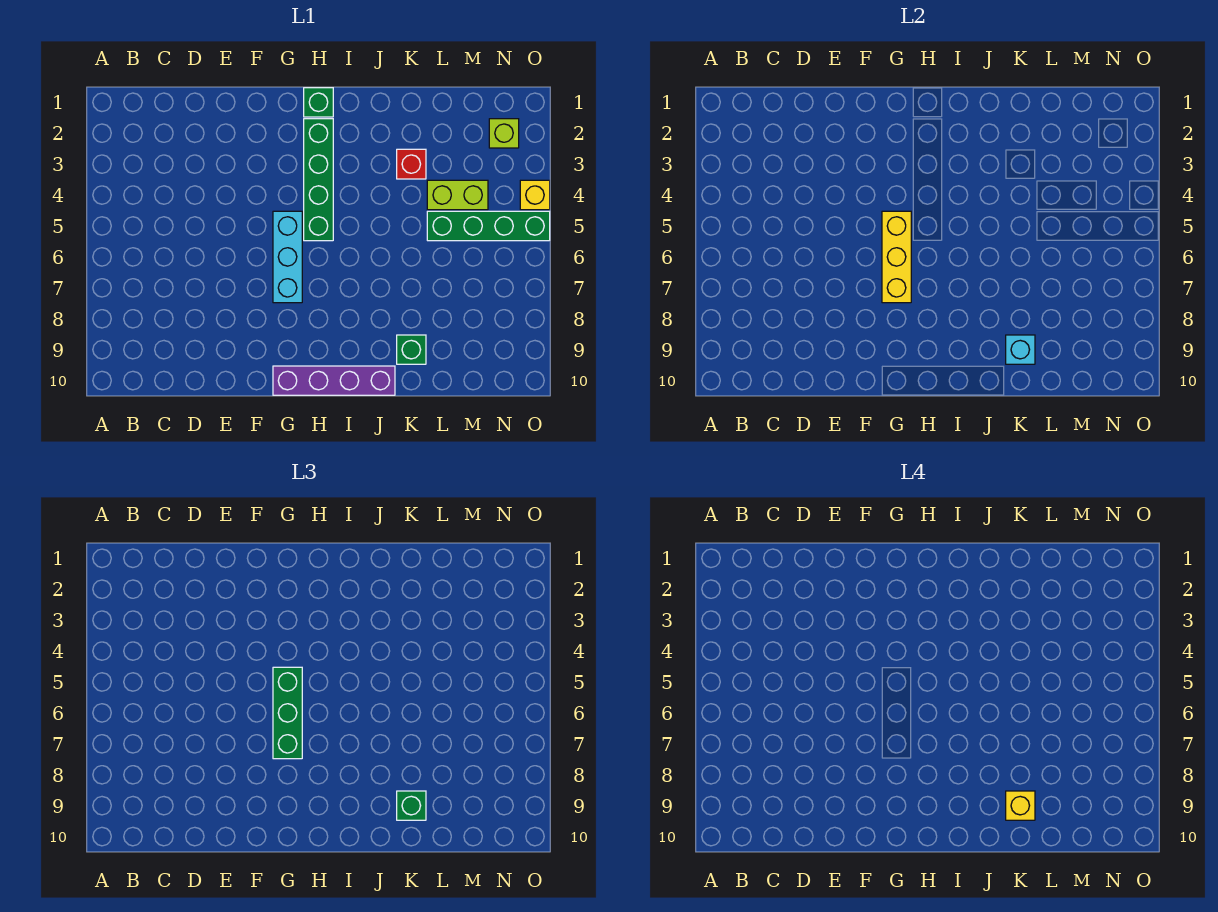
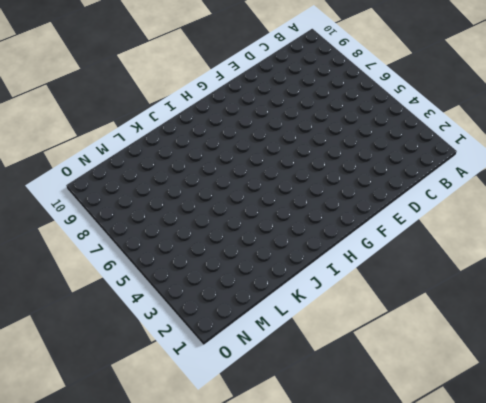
none -> cyan 1x3 brick [273,211,302,303]
none -> purple 1x4 brick [273,366,395,395]
none -> green 1x1 brick [304,88,333,117]

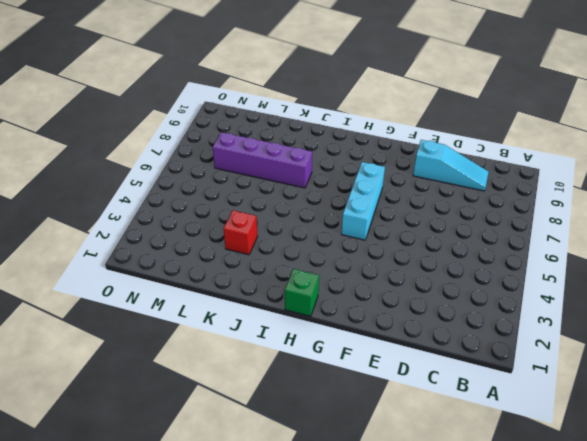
cyan 1x3 slope [413,140,489,191] -> none
purple 1x4 brick [212,132,312,188] -> purple 1x4 brick moved to [273,366,395,395]
none -> green 1x4 brick [304,119,333,241]
none -> green 1x1 brick [397,335,426,364]
none -> lime 1x2 brick [427,180,488,210]

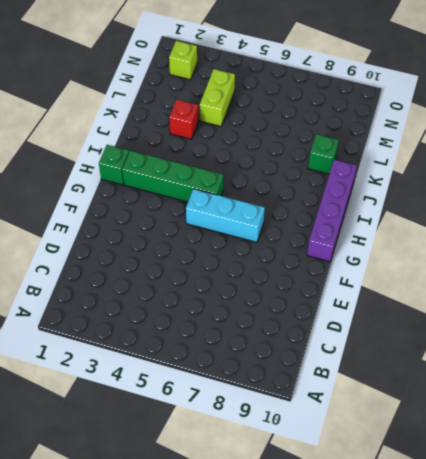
none -> green 1x4 brick [427,211,550,241]
none -> yellow 1x1 brick [520,180,550,210]
none -> yellow 1x3 brick [882,211,911,303]

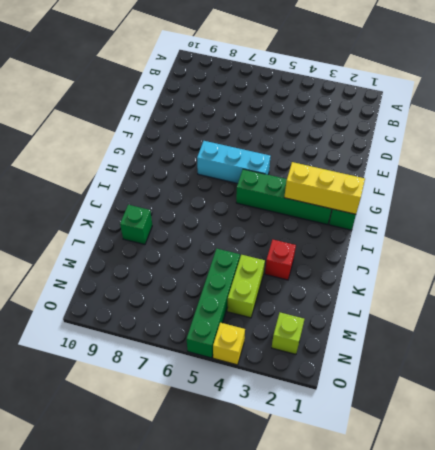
yellow 1x3 brick [284,162,365,214] -> yellow 1x3 brick moved to [882,211,911,303]
none -> purple 1x4 brick [273,366,395,395]
none -> cyan 1x1 brick [1006,335,1035,364]
none -> green 1x3 brick [273,667,302,759]

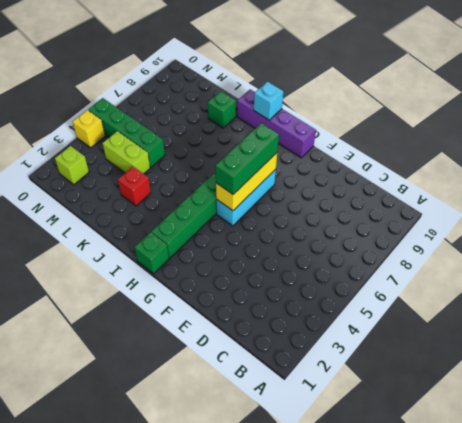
cyan 1x1 brick [254,81,284,120] -> cyan 1x1 brick moved to [1006,335,1035,364]
none -> green 1x1 brick [397,791,426,820]
none -> yellow 1x1 brick [1006,791,1035,820]

